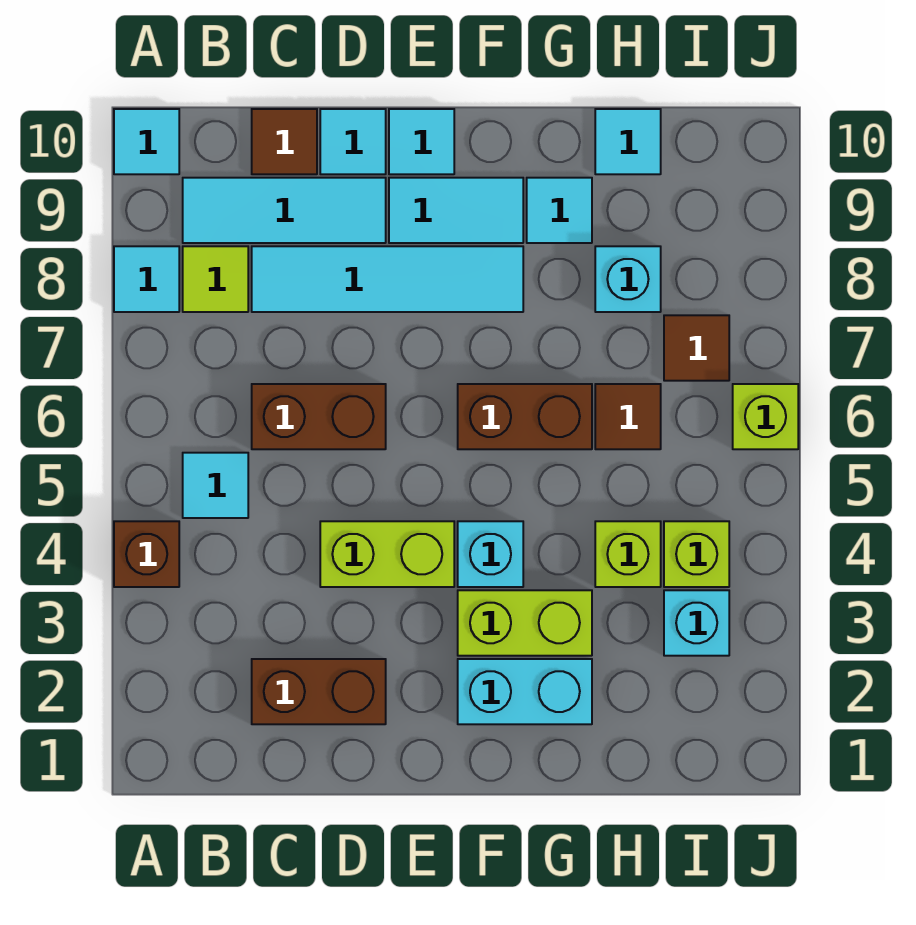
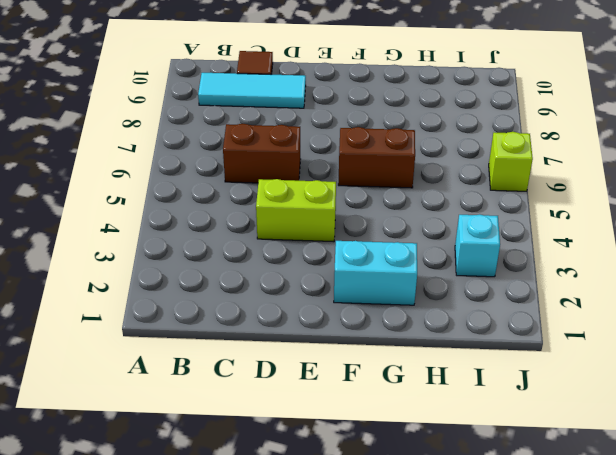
none -> brown 1x1 brick [114,521,179,587]
none -> cyan 1x1 tile [114,246,179,312]
none -> cyan 1x1 tile [114,109,179,174]

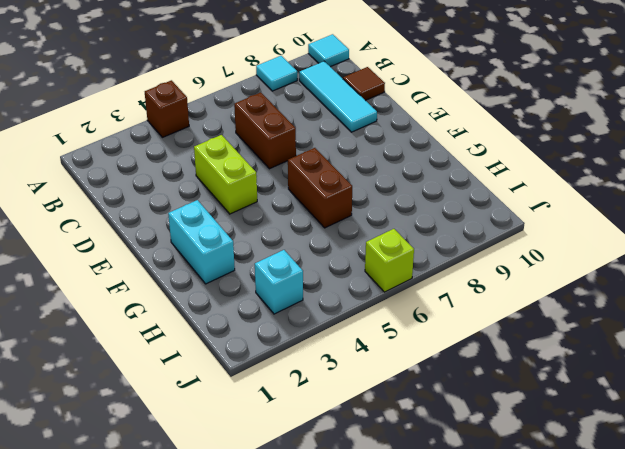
none -> cyan 1x1 tile [183,453,248,518]
none -> lime 1x1 tile [183,246,248,312]
none -> brown 1x2 brick [252,659,386,724]

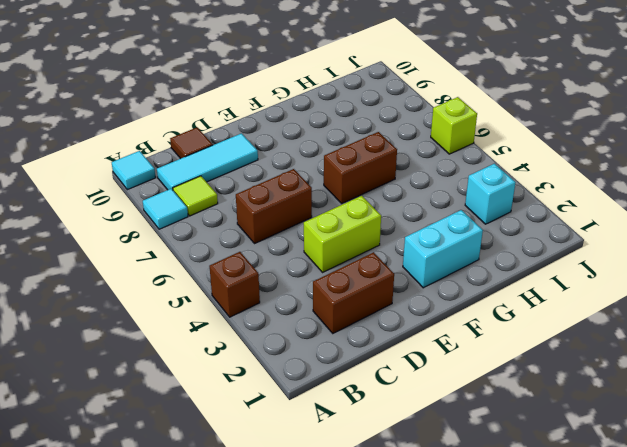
none -> cyan 1x1 tile [183,453,248,518]
none -> cyan 1x4 tile [252,246,523,312]
none -> cyan 1x1 tile [320,109,386,174]

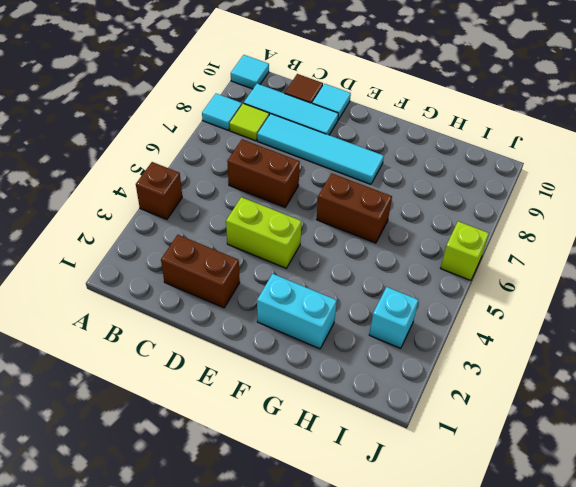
none -> cyan 1x1 tile [183,453,248,518]
none -> cyan 1x2 tile [389,178,523,243]
none -> cyan 1x1 tile [389,109,454,174]

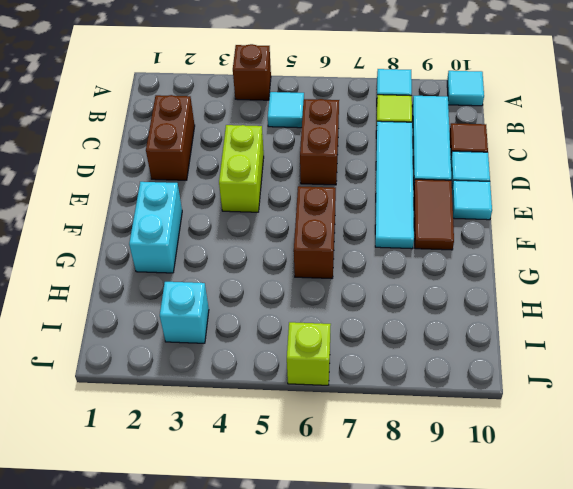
brown 1x2 tile [414,179,454,250] -> cyan 1x2 tile [389,178,523,243]
none -> lime 1x2 brick [458,590,592,656]
none -> cyan 1x1 brick [458,521,523,587]
none -> cyan 1x1 tile [527,178,592,243]

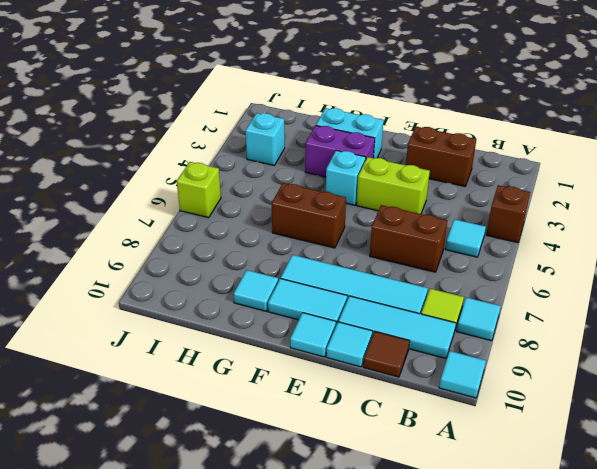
purple 1x2 brick [305,125,375,177] -> lime 1x2 brick [458,590,592,656]
none -> lime 1x1 brick [595,521,661,587]
none -> brown 1x1 tile [595,384,661,449]
none -> cyan 1x1 brick [595,246,661,312]

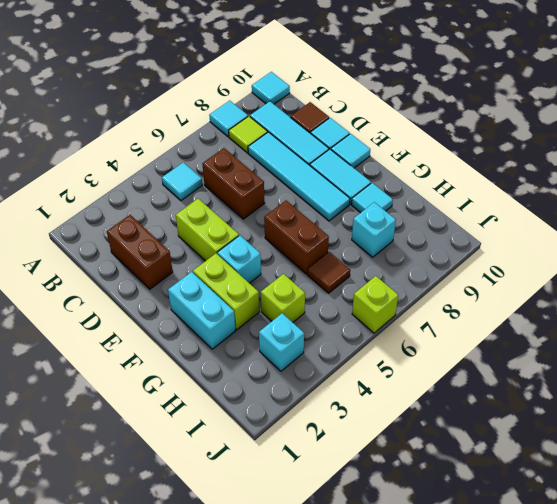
none -> brown 1x1 brick [114,521,179,587]
none -> cyan 1x1 tile [595,109,661,174]
none -> lime 1x1 brick [664,521,729,587]

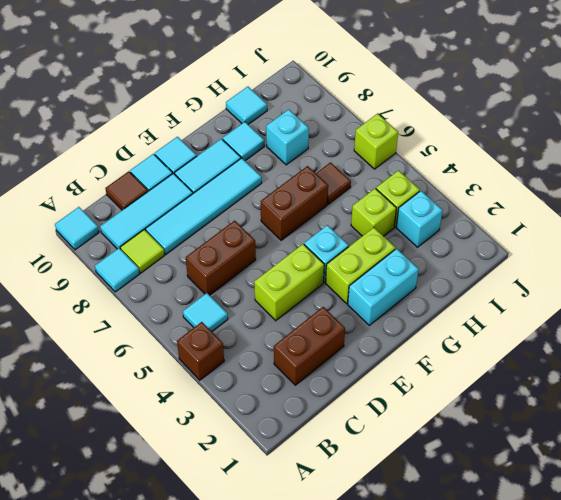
none -> brown 1x1 tile [664,315,729,381]

